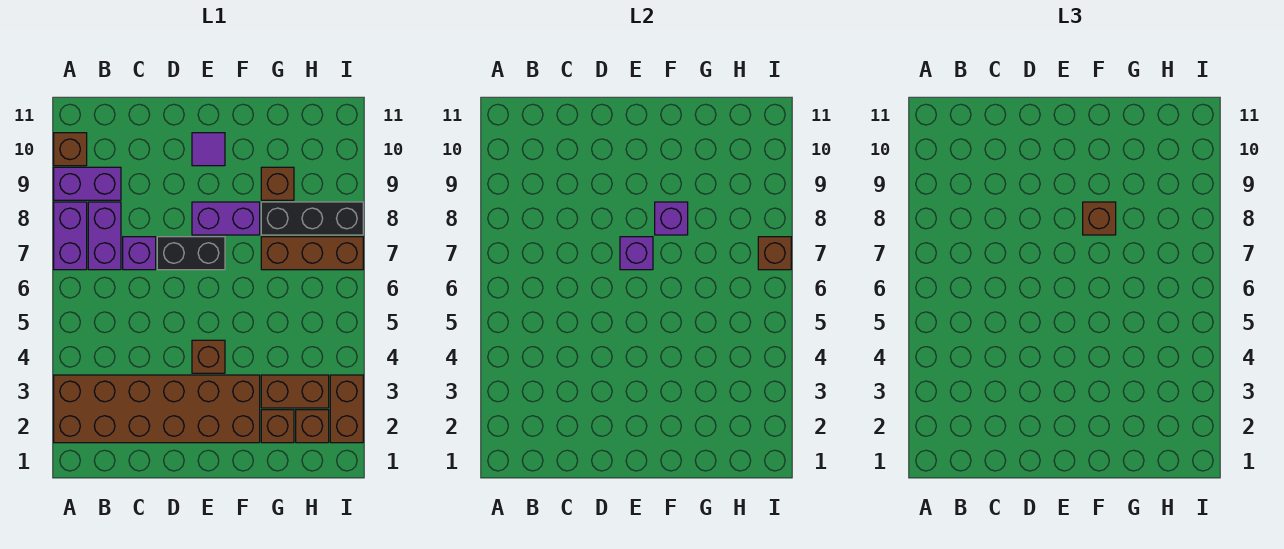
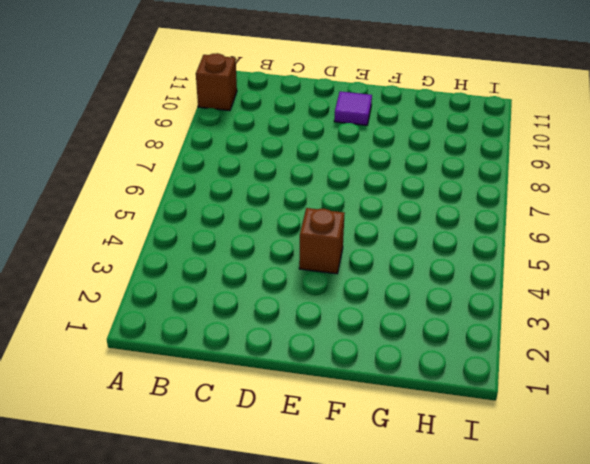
none -> brown 2x6 brick [54,375,260,443]
none -> purple 1x2 brick [54,202,87,270]
none -> purple 1x2 brick [54,167,121,200]

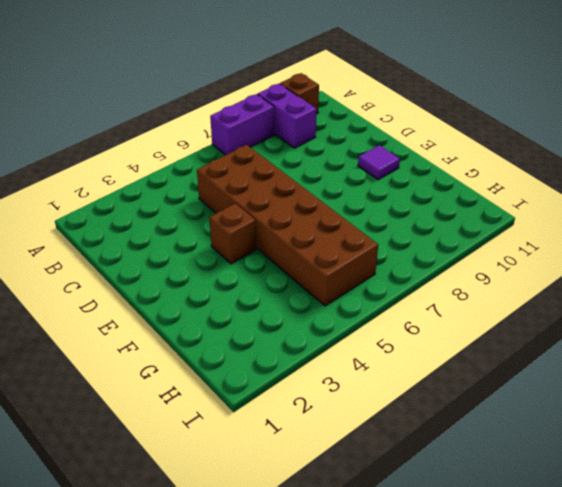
brown 2x6 brick [197,145,378,306] -> brown 2x6 brick moved to [54,375,260,443]
none -> purple 1x2 brick [88,202,121,270]
none -> purple 1x1 brick [123,237,156,270]
none -> black 1x2 brick [157,237,225,270]

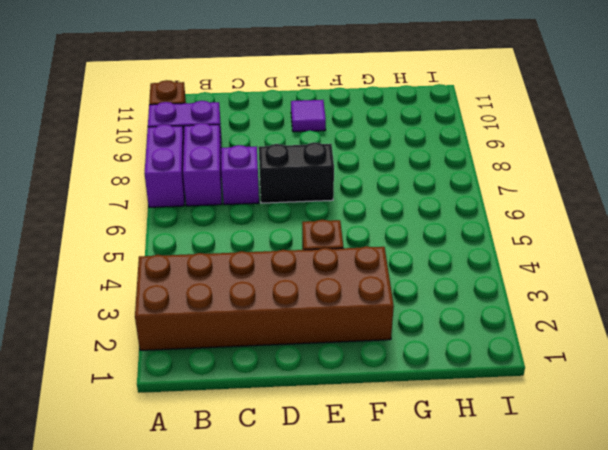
none -> purple 1x2 brick [192,202,260,235]
none -> brown 1x1 brick [261,410,294,443]
none -> brown 1x2 brick [261,375,329,408]

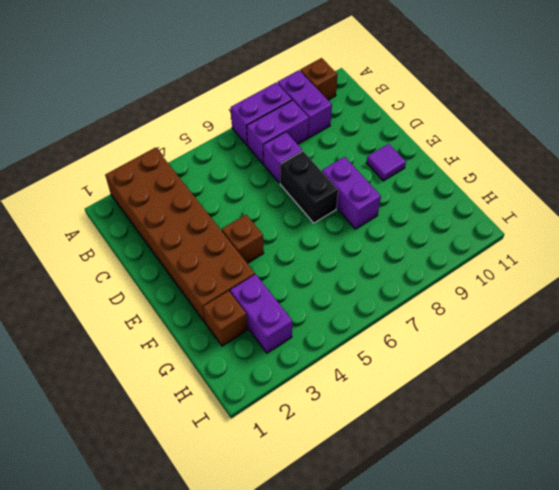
purple 1x2 brick [230,274,292,353] -> brown 1x2 brick [261,375,329,408]
none -> brown 1x3 brick [261,237,363,270]
none -> black 1x3 brick [261,202,363,235]
none -> brown 1x1 brick [261,167,294,200]

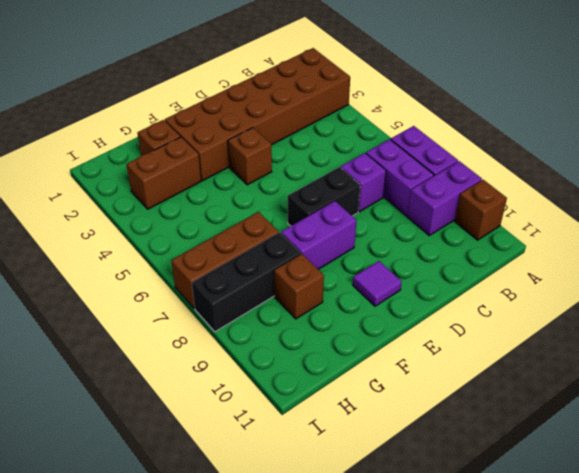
none -> brown 1x1 brick [296,410,329,443]
none -> brown 1x2 brick [330,375,363,443]
none -> purple 1x1 brick [620,237,653,270]

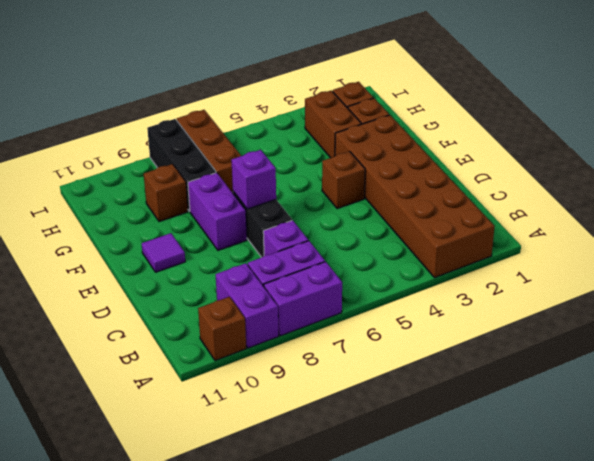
none -> brown 1x2 brick [330,375,363,443]
none -> purple 1x1 brick [655,202,688,235]
none -> brown 1x1 brick [758,237,791,270]

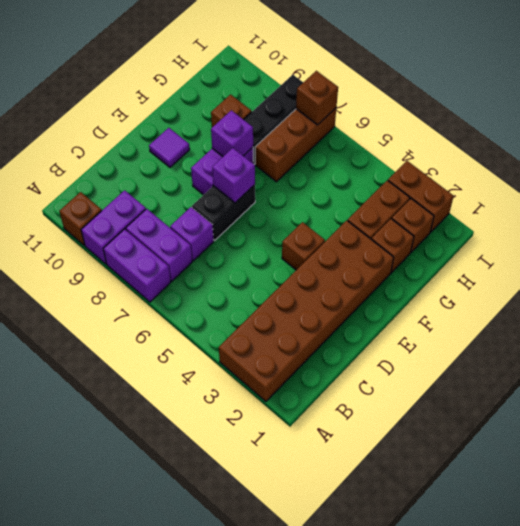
none -> brown 1x1 brick [1083,202,1116,235]

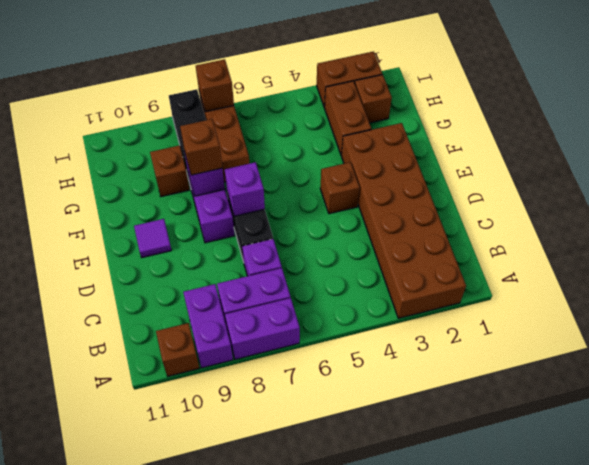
none -> brown 1x1 brick [261,410,294,443]

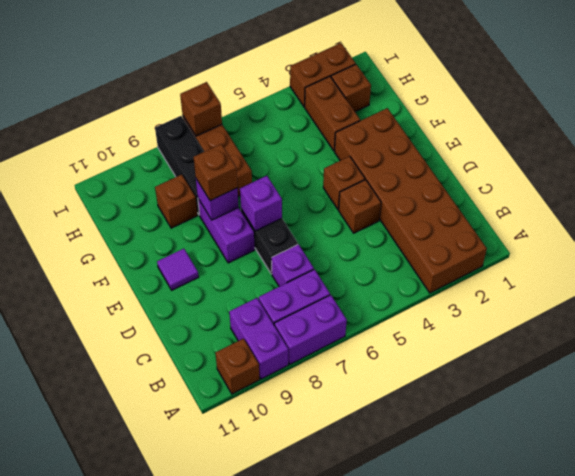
brown 1x1 brick [339,180,381,233] -> brown 1x1 brick moved to [261,410,294,443]

